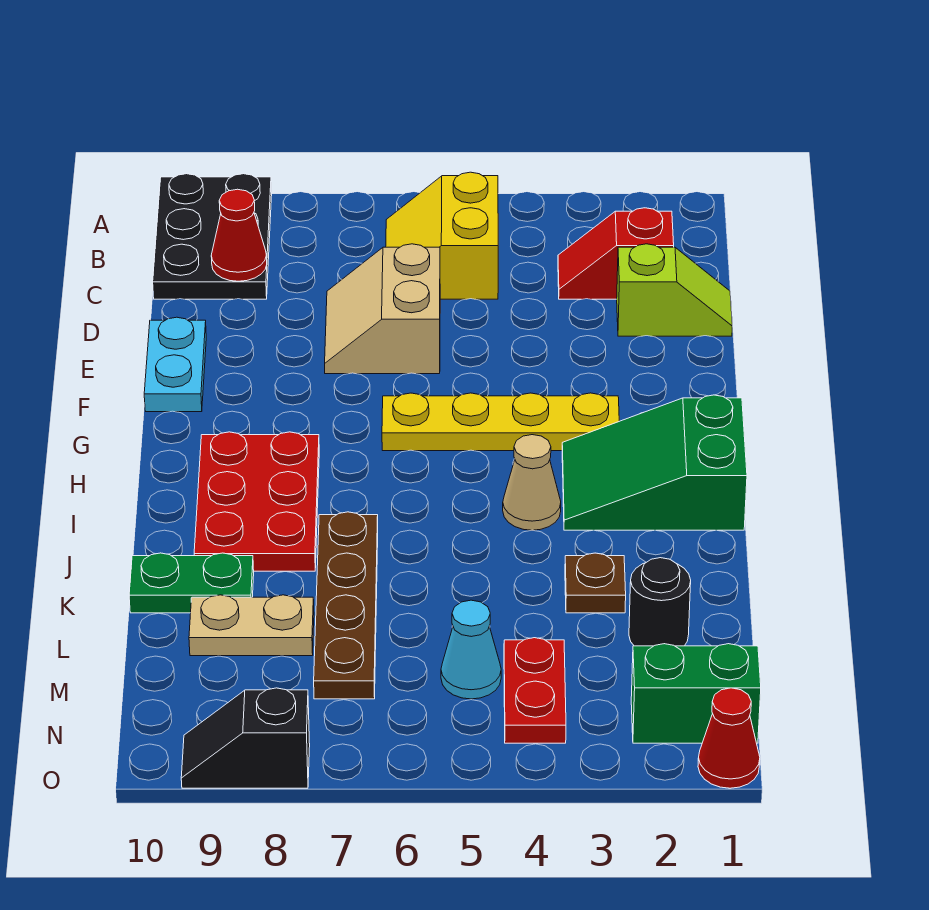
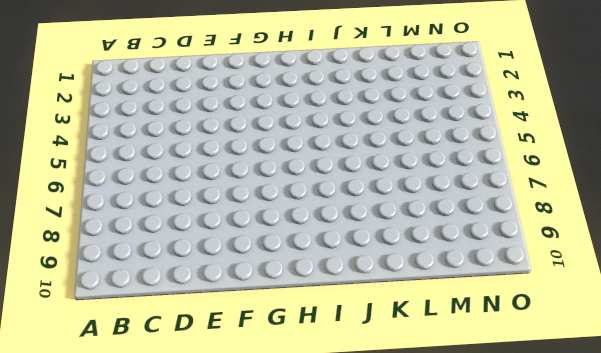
none -> black 2x3 plate [153,174,272,299]
none -> yellow 2x2 slope [386,172,498,299]
none -> red 1x2 slope [558,208,674,299]

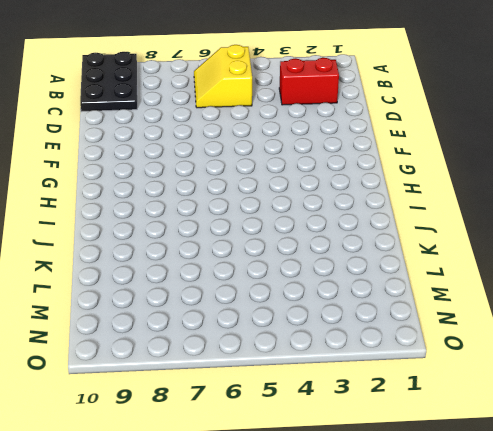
red 1x2 brick [279,58,339,105] -> red 1x2 slope [558,208,674,299]
none -> lime 1x2 slope [617,244,732,336]
none -> tan 2x2 slope [325,244,440,374]
none -> cyan 1x2 plate [144,317,206,412]

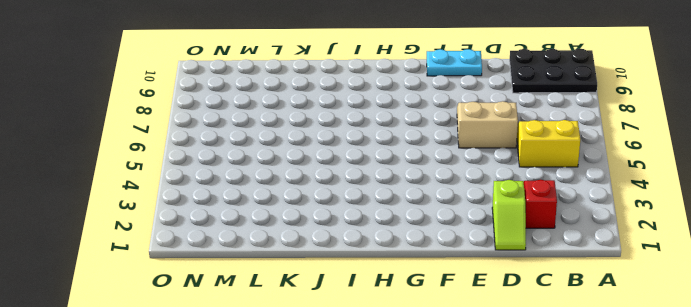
none -> yellow 1x4 plate [382,393,619,451]
none -> green 2x3 slope [562,395,747,530]
none -> red 2x3 plate [194,432,319,571]

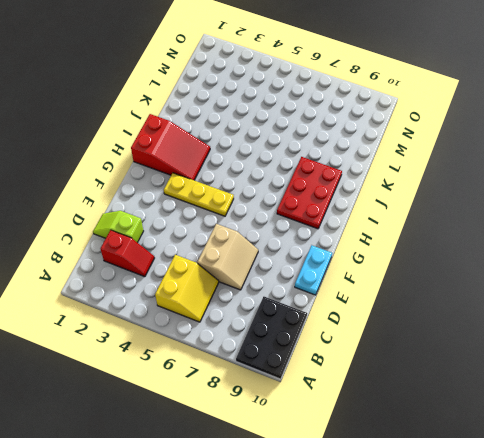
yellow 1x3 plate [164,173,234,216] -> yellow 1x4 plate [382,393,619,451]
red 2x3 slope [131,114,210,180] -> green 2x3 slope [562,395,747,530]
none -> tan 1x1 cone [503,435,561,530]
none -> brown 1x4 plate [314,512,378,699]
none -> brown 1x1 plate [565,553,626,613]

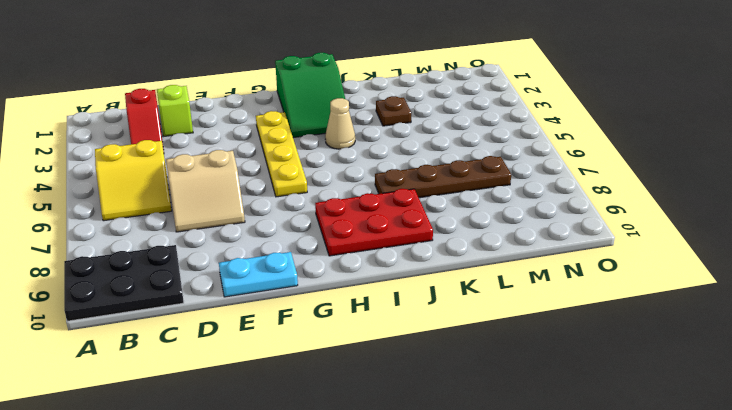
none -> green 1x2 plate [129,553,254,613]
none -> black 1x1 round brick [629,558,691,646]
none -> tan 1x2 plate [189,595,314,656]

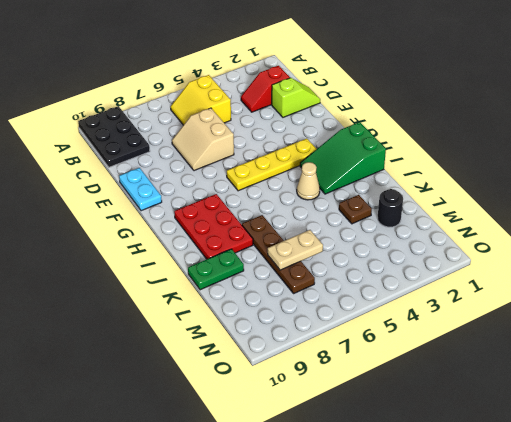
tan 1x2 plate [268,230,323,270] -> tan 1x2 plate moved to [189,595,314,656]
none -> red 1x2 plate [504,638,566,743]
none -> cyan 1x1 cone [441,600,501,699]
none -> green 1x2 brick [631,644,761,743]

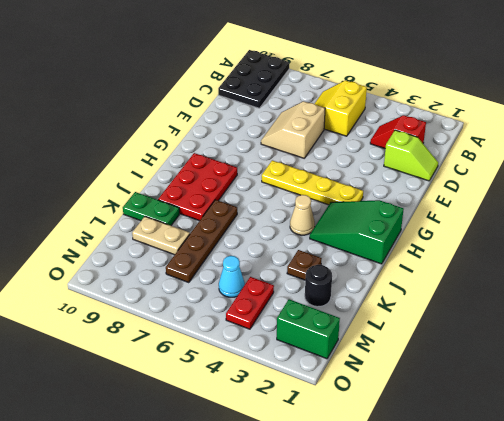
none -> cyan 1x2 plate [144,317,206,412]
none -> red 1x1 cone [698,688,760,788]
none -> black 1x2 slope [181,688,310,788]

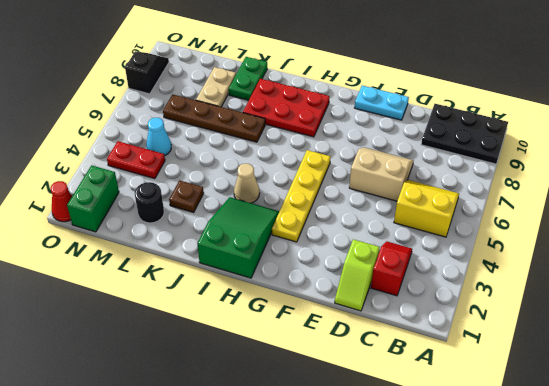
none -> red 1x1 cone [211,189,267,281]

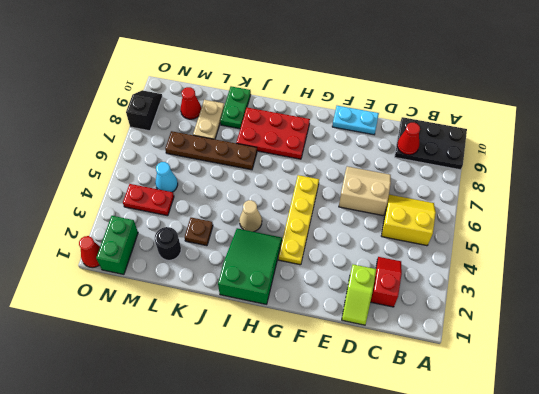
red 1x1 cone [180,87,201,119] -> none

